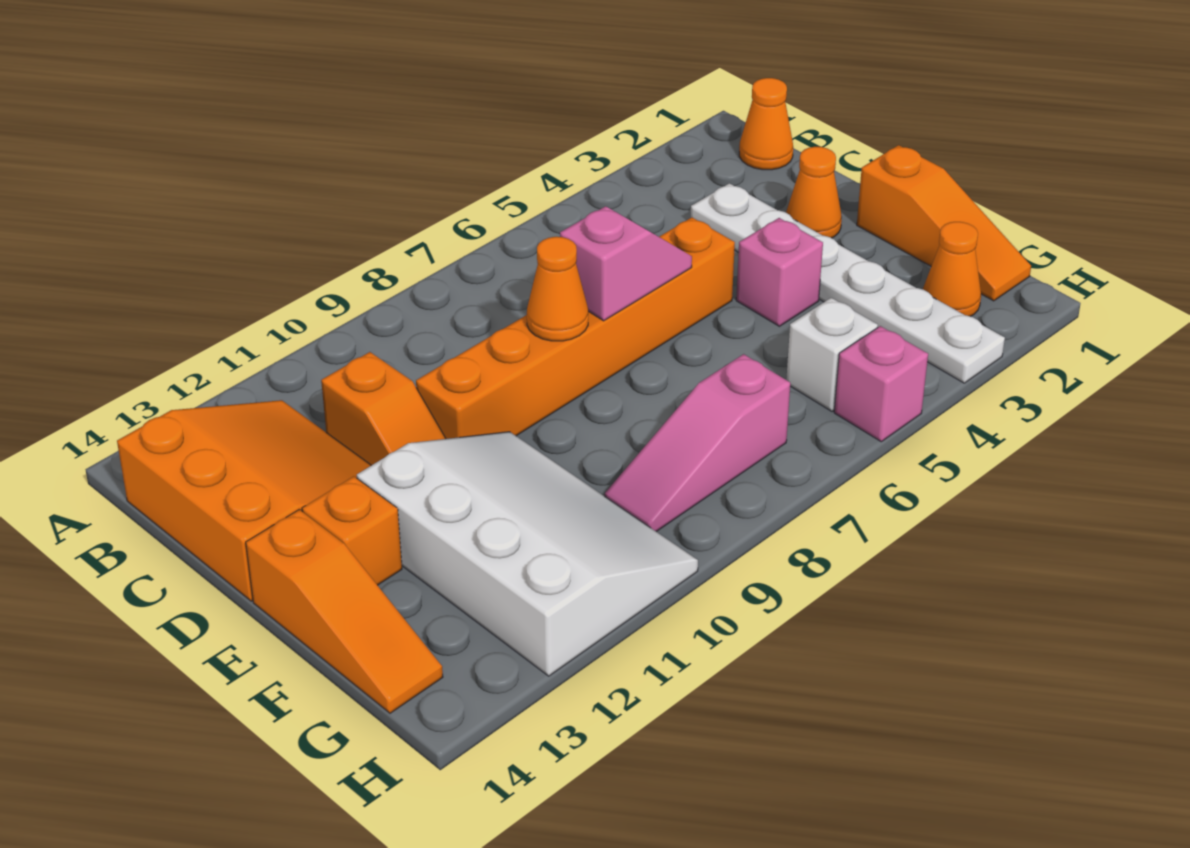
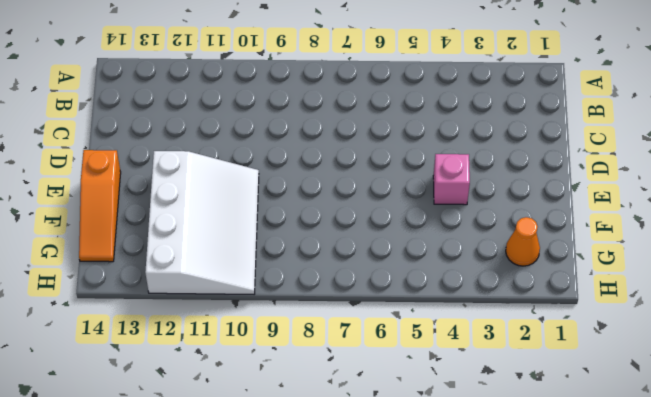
none -> orange 1x1 cone [739,78,793,170]
none -> orange 3x3 slope [117,400,371,601]
none -> white 1x6 plate [691,183,1005,383]

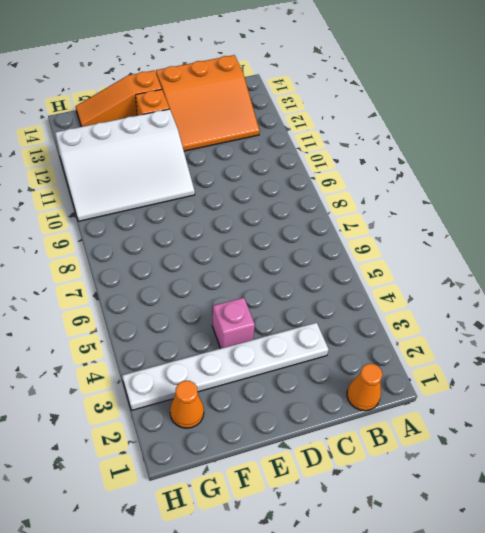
none -> orange 1x2 slope [321,352,446,465]
none -> orange 1x1 cone [786,147,842,238]
none -> orange 1x6 brick [416,217,735,439]

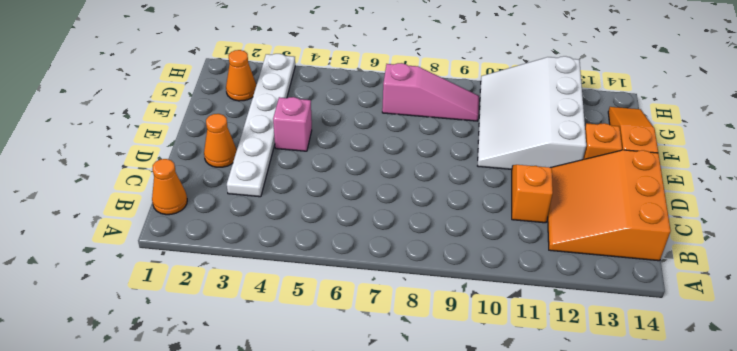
none -> orange 1x6 brick [416,217,735,439]
none -> orange 1x3 slope [857,145,1031,301]
none -> white 1x1 brick [786,298,878,411]

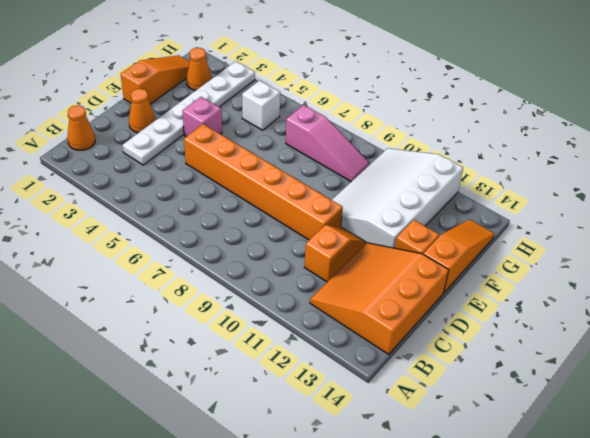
none -> pink 1x1 brick [834,326,928,442]
none -> pink 1x2 slope [560,206,692,321]
none -> orange 1x1 cone [527,237,588,341]

